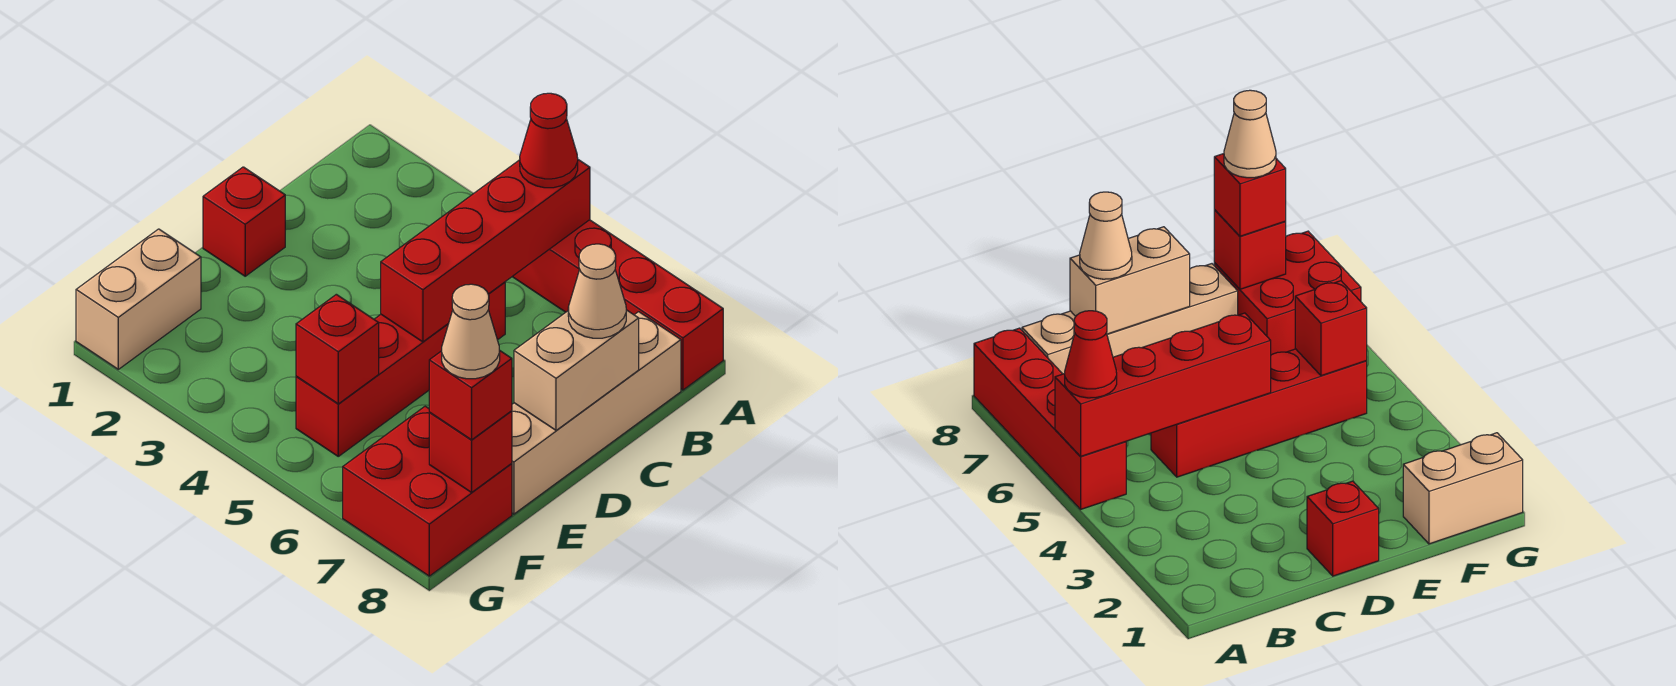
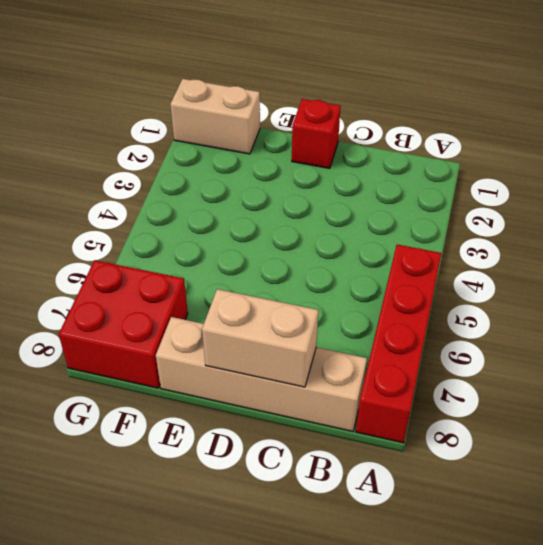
none -> red 1x4 brick [296,282,505,456]
none -> red 1x4 brick [381,160,590,342]
none -> red 1x1 brick [296,294,379,404]

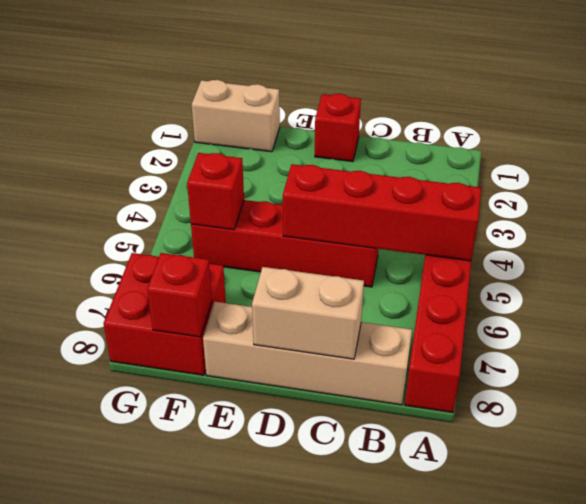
none -> red 1x1 cone [520,93,578,188]
none -> tan 1x1 cone [568,244,626,338]
none -> red 1x1 brick [429,350,512,440]

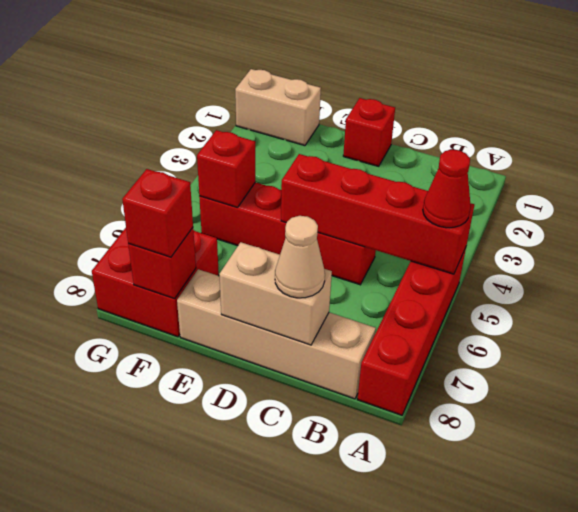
none -> tan 1x1 cone [442,284,500,379]

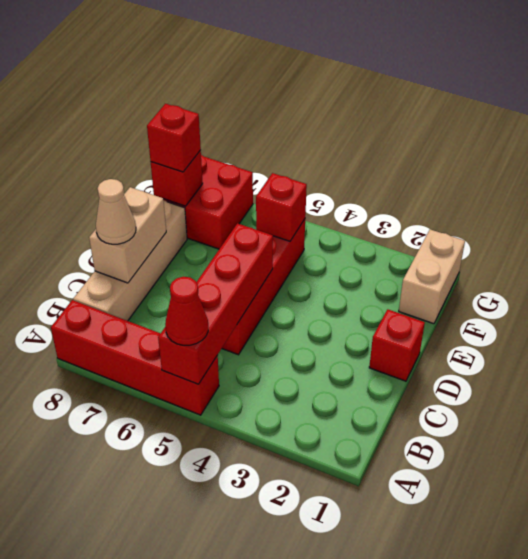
none -> tan 1x1 cone [442,284,500,379]

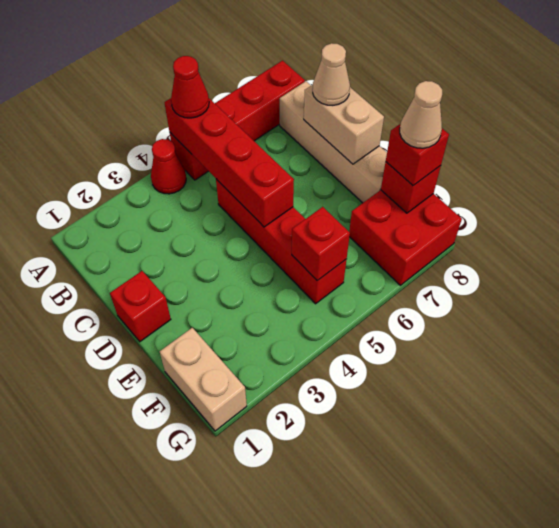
red 1x1 cone [151,139,186,194] -> none

